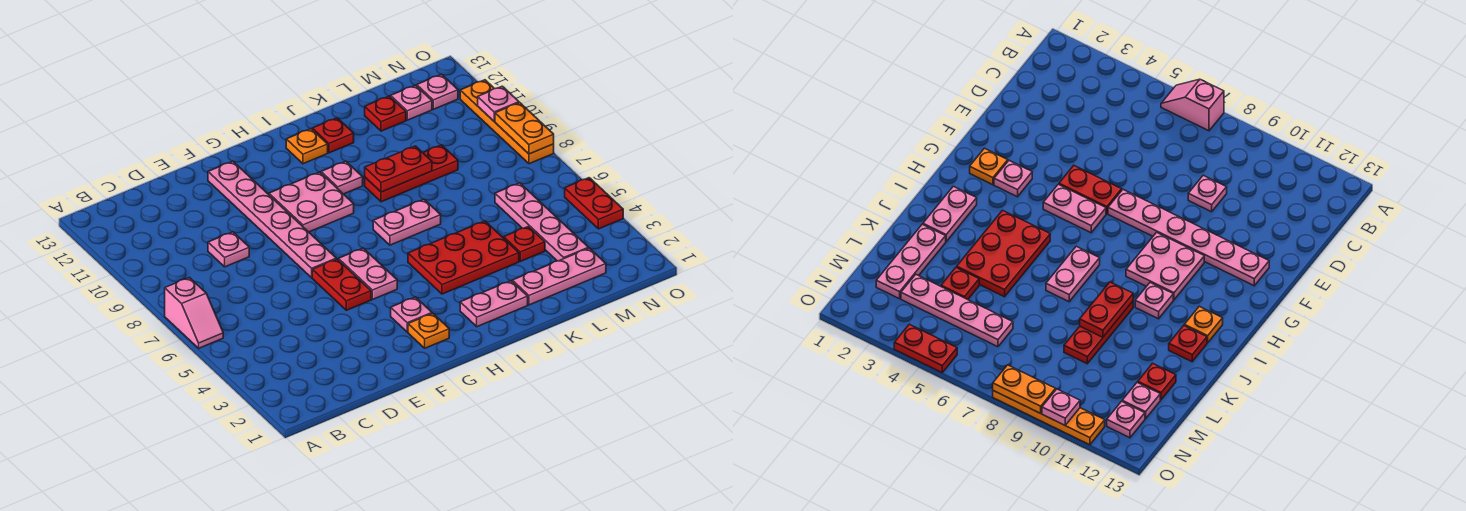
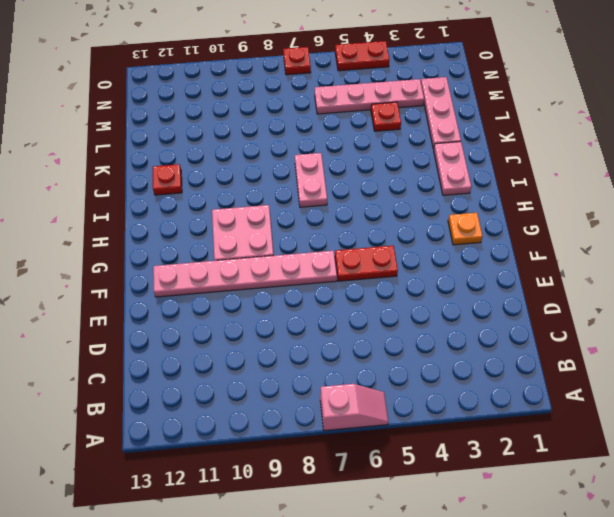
red 1x1 plate [283,47,311,75] -> red 1x1 plate moved to [365,96,406,131]
none -> pink 1x1 plate [208,232,249,267]
none -> pink 1x1 plate [391,297,432,332]
none -> pink 1x2 plate [339,248,397,300]

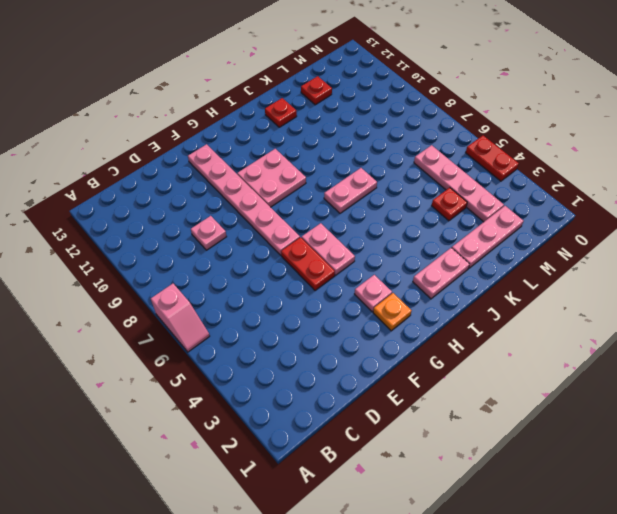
none -> red 2x3 plate [408,221,519,294]
none -> pink 1x1 plate [321,161,363,194]
none -> orange 1x1 plate [286,129,328,164]

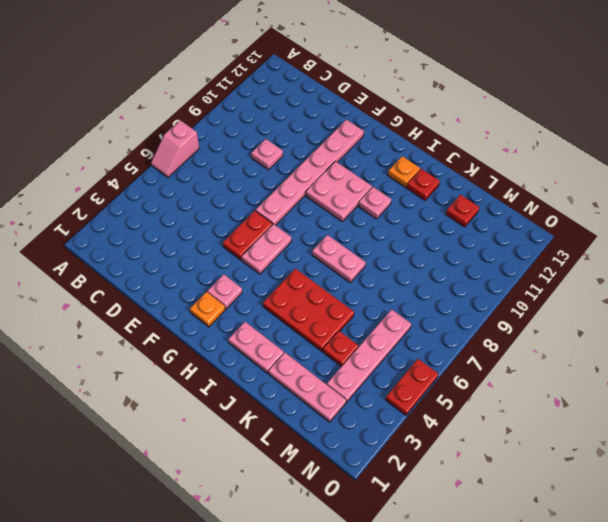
none -> red 1x3 plate [365,145,458,202]
none -> pink 1x1 plate [391,85,432,120]
none -> pink 1x1 plate [417,74,458,109]

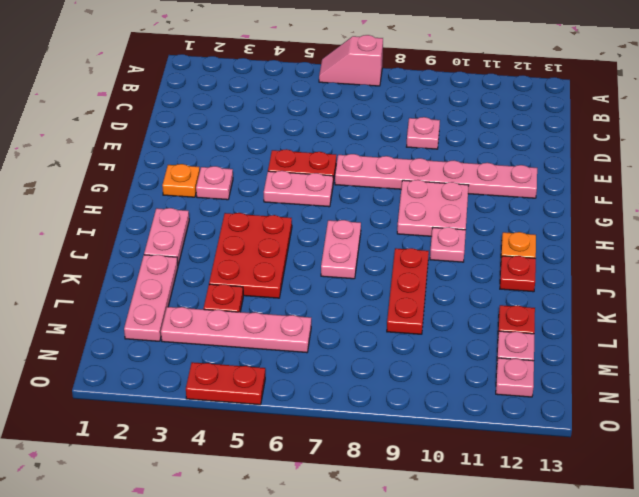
none -> orange 1x4 plate [460,80,554,164]
none -> red 1x2 plate [365,146,432,192]
none -> orange 1x2 plate [495,103,554,154]

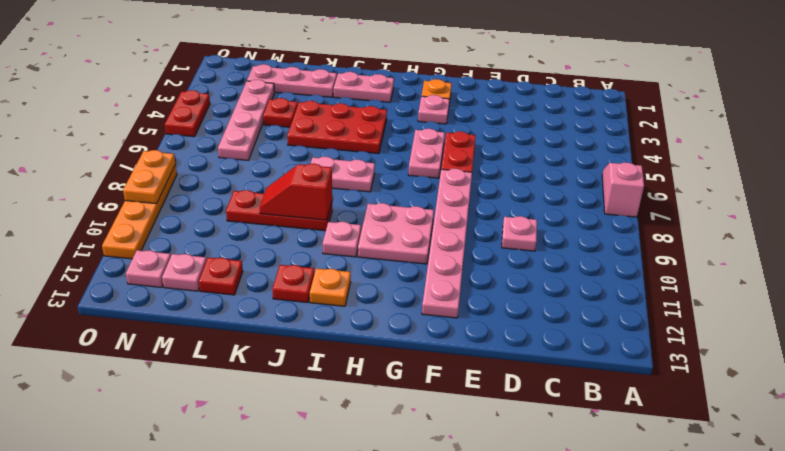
red 1x2 slope [260,163,332,220] -> red 1x2 plate [365,146,432,192]
none -> pink 1x1 plate [478,86,519,121]

